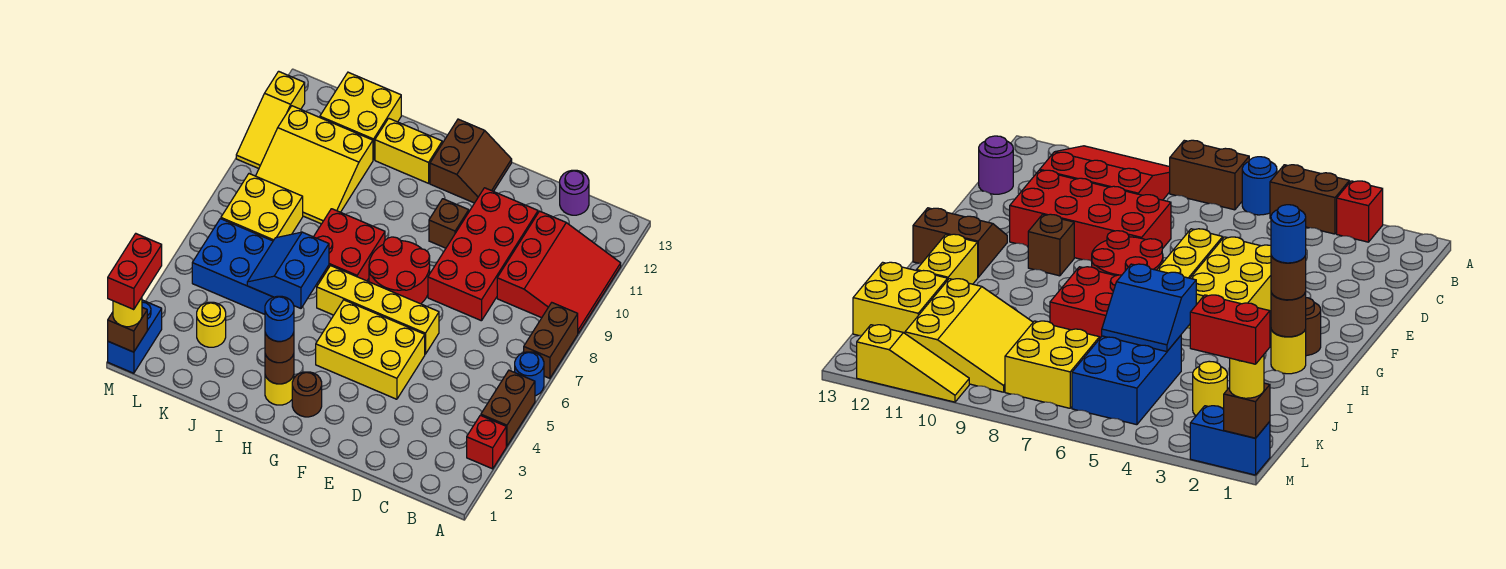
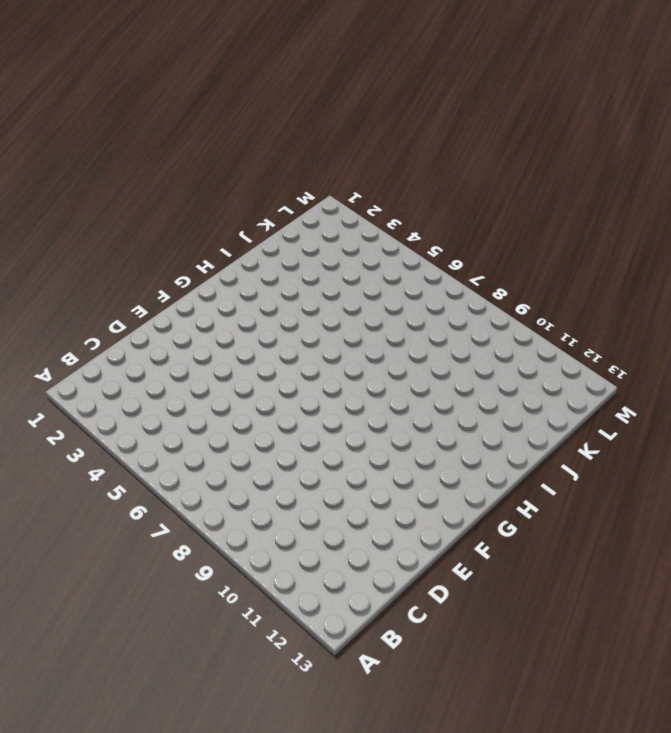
none -> red 1x1 brick [467,415,506,469]
none -> brown 1x2 brick [481,370,535,446]
none -> blue 1x1 round brick [515,352,544,396]
none -> brown 1x2 brick [524,303,578,378]

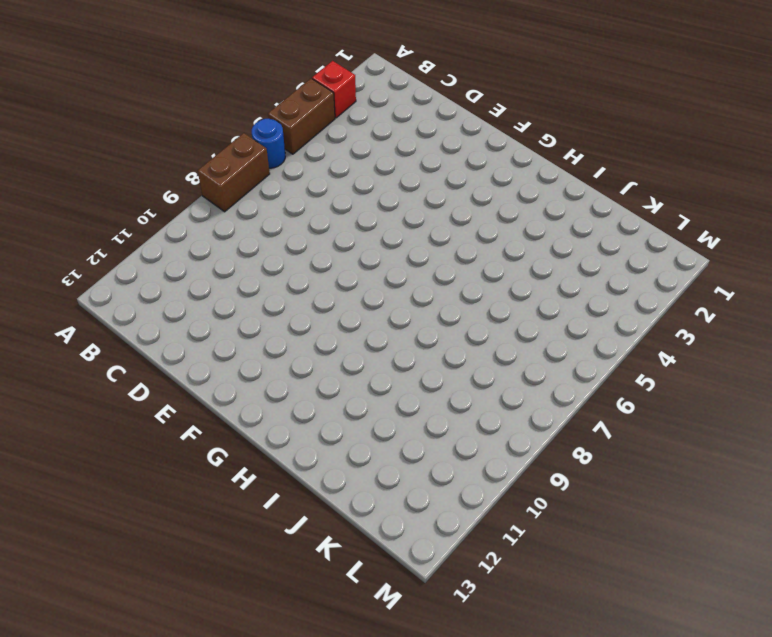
none -> red 3x3 slope [497,211,621,333]
none -> purple 1x1 round brick [560,170,589,215]
none -> red 2x4 brick [428,188,538,321]
none -> yellow 2x3 brick [316,300,425,399]

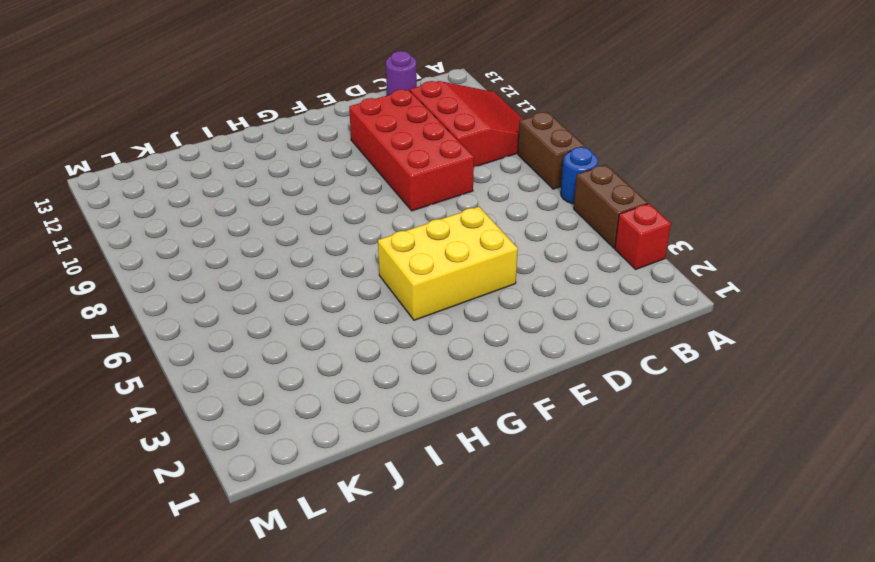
none -> yellow 1x4 brick [317,266,439,354]
none -> red 2x2 round brick [369,237,430,304]
none -> brown 1x1 brick [429,199,469,248]
none -> brown 2x2 slope [430,119,512,203]

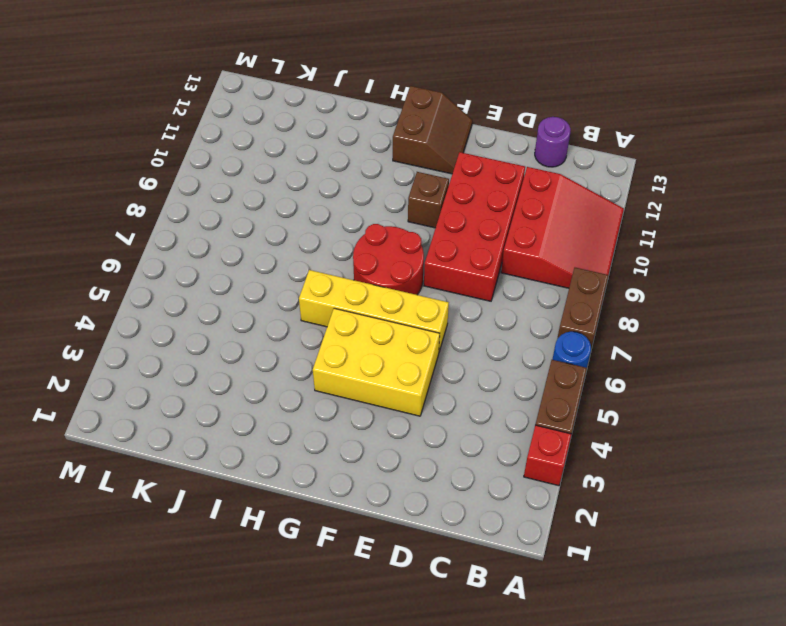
none -> brown 1x1 round brick [292,372,322,417]
none -> yellow 1x1 round brick [265,375,294,405]
none -> red 2x2 brick [314,209,385,281]
none -> yellow 1x2 brick [375,118,442,183]

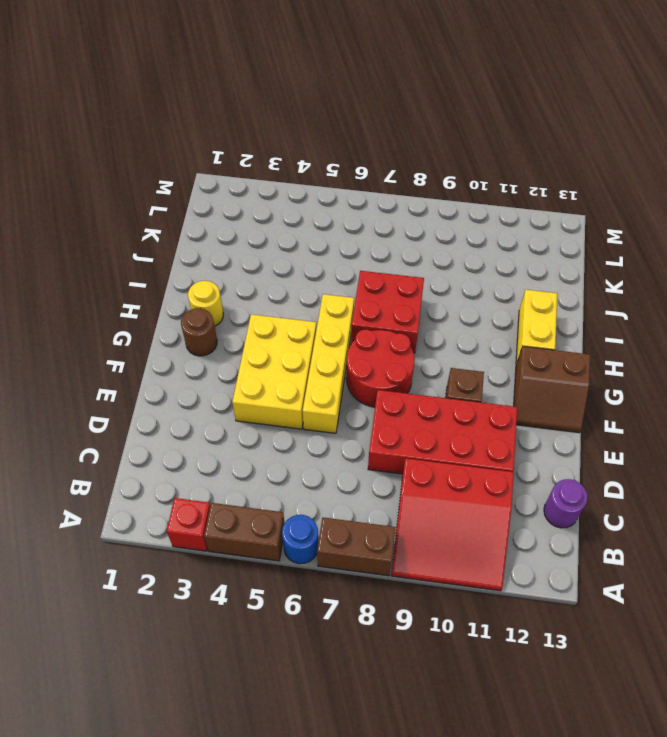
none -> blue 2x3 brick [192,219,273,314]
none -> yellow 3x3 slope [256,106,373,224]
none -> yellow 2x2 brick [320,72,401,160]
none -> yellow 1x1 round brick [197,302,226,347]

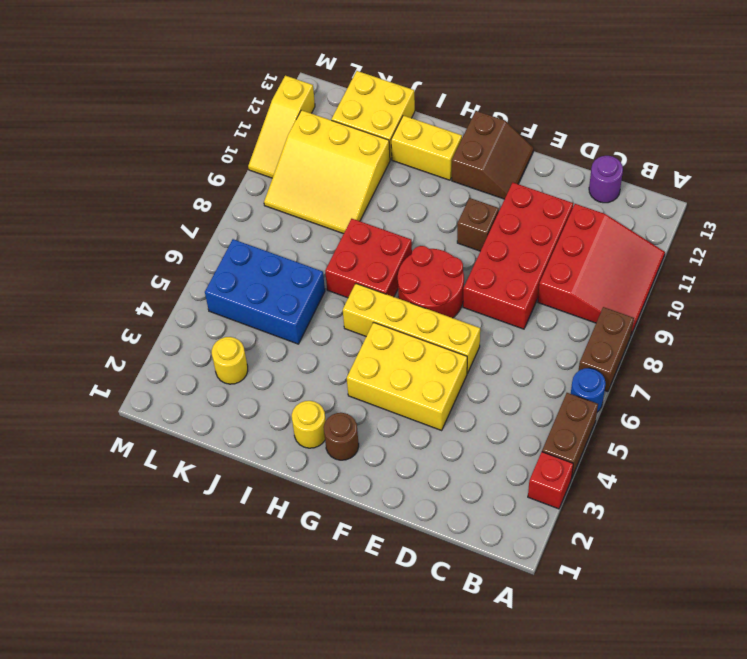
none -> yellow 2x2 brick [221,174,303,241]
none -> blue 1x2 brick [108,300,162,373]
none -> brown 1x1 round brick [265,354,294,384]
none -> blue 2x2 slope [247,232,329,308]

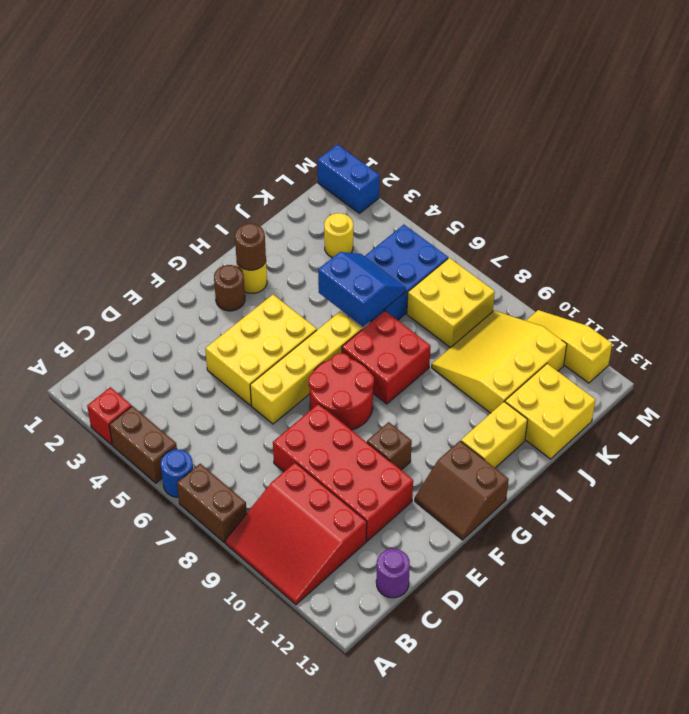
none -> brown 1x1 brick [108,308,147,352]
none -> brown 1x1 round brick [265,333,294,363]
none -> yellow 1x1 round brick [113,298,142,327]
none -> blue 1x1 round brick [265,296,294,341]

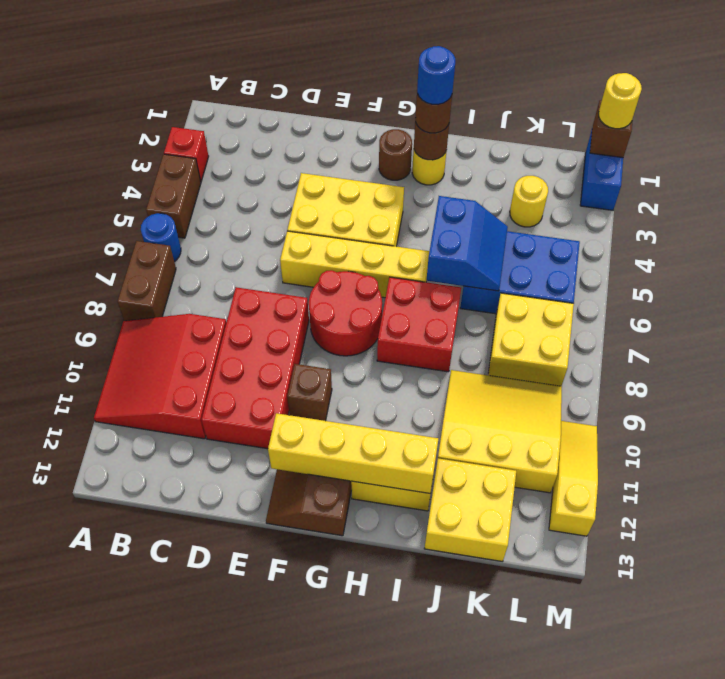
yellow 1x4 brick [268,413,438,494] -> none
none -> purple 1x1 round brick [560,170,589,215]
none -> red 1x2 brick [108,234,162,310]

